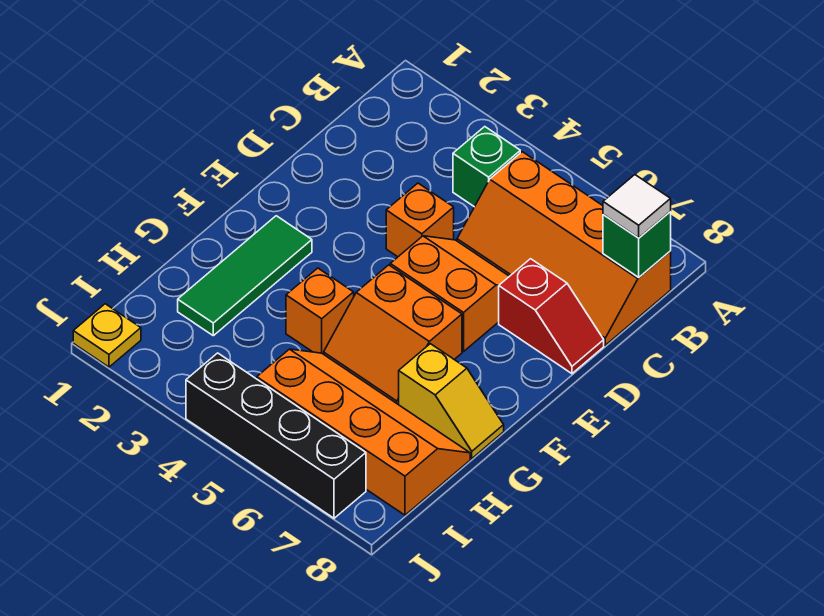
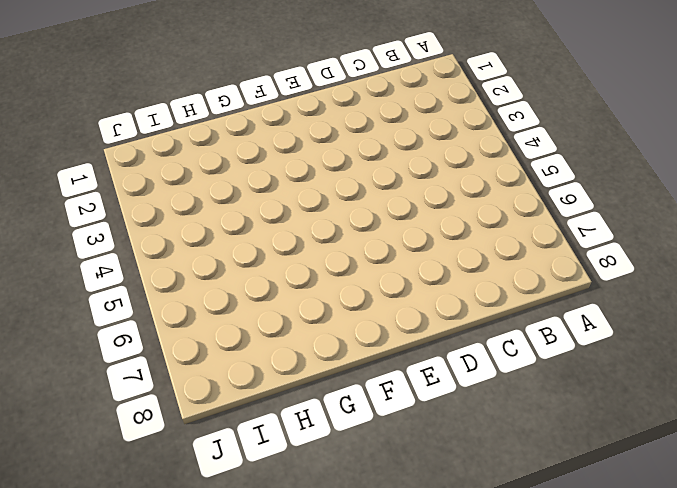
none -> green 1x1 brick [453,127,520,207]
none -> orange 2x4 slope [457,152,671,345]
none -> orange 1x1 brick [386,183,454,257]

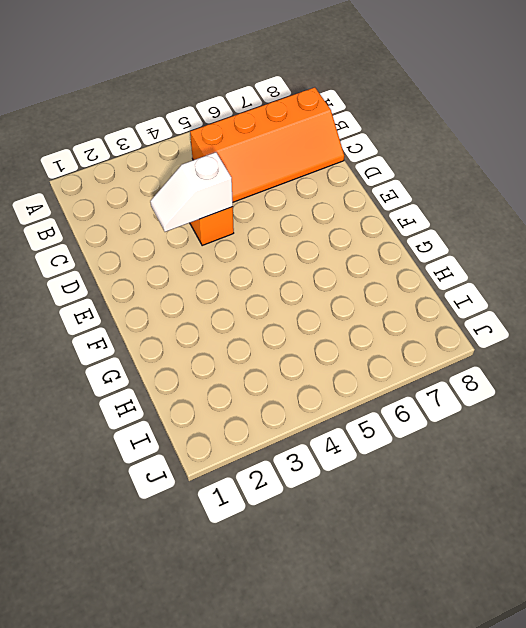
white 1x2 slope [150,152,233,232] -> none
none -> green 1x1 brick [453,127,520,207]
none -> orange 2x2 slope [390,236,509,352]
none -> red 1x2 slope [499,259,604,374]

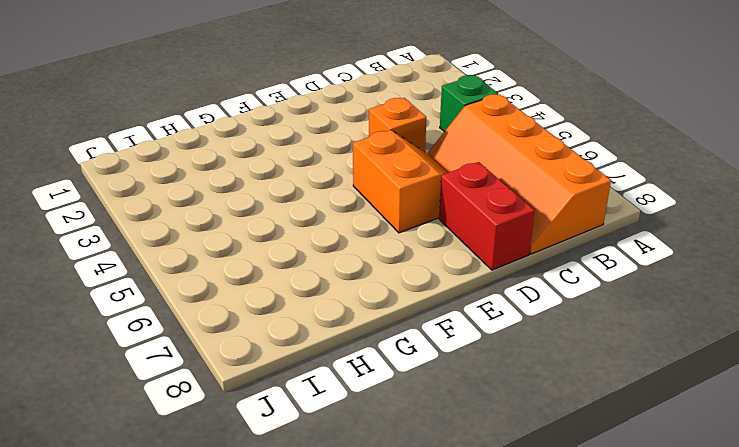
red 1x2 brick [439,162,535,270] -> red 1x2 slope [499,259,604,374]
none -> green 1x3 tile [178,216,312,336]
none -> orange 2x2 slope [324,265,462,405]
none -> orange 1x1 brick [286,268,354,354]

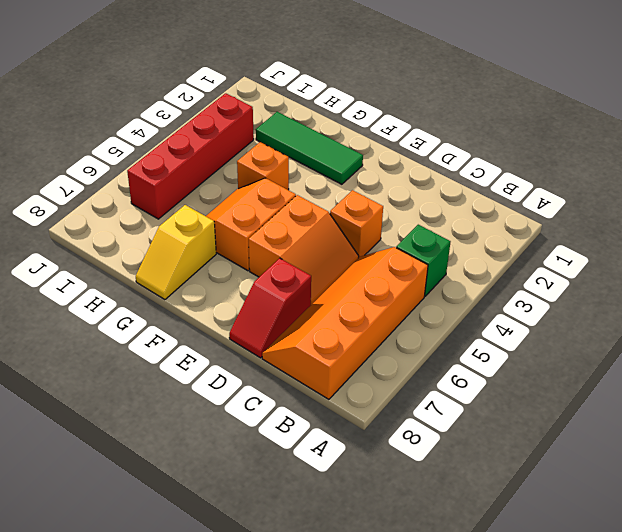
red 1x4 brick [127,93,254,219] -> orange 2x4 slope [257,349,470,515]
none -> yellow 1x1 plate [73,304,141,367]
none -> black 1x4 brick [186,353,366,518]
none -> green 1x1 brick [603,212,671,277]

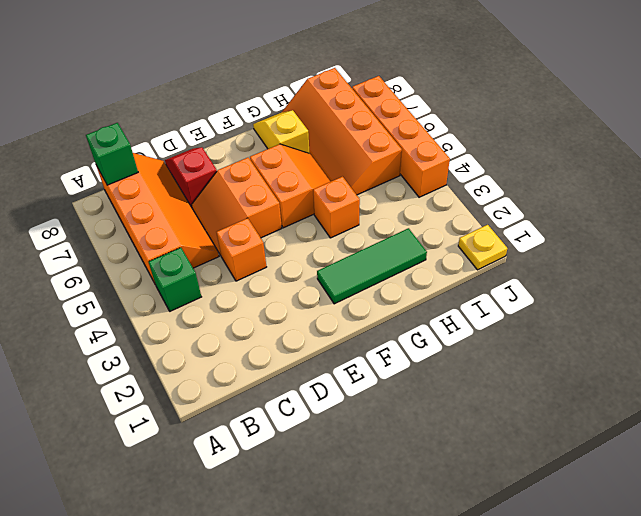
orange 1x4 brick [352,76,450,197] -> black 1x4 brick [186,353,366,518]
none -> white 1x1 tile [603,175,671,238]

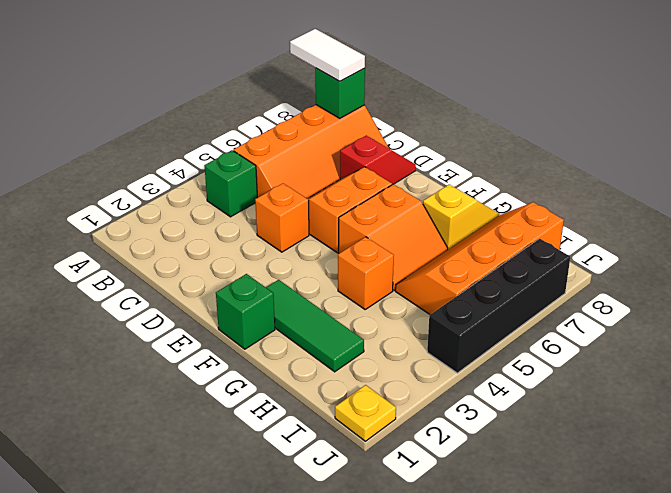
white 1x2 tile [290,29,365,81] -> white 1x1 tile [603,175,671,238]
green 1x1 brick [216,274,275,349] -> none

